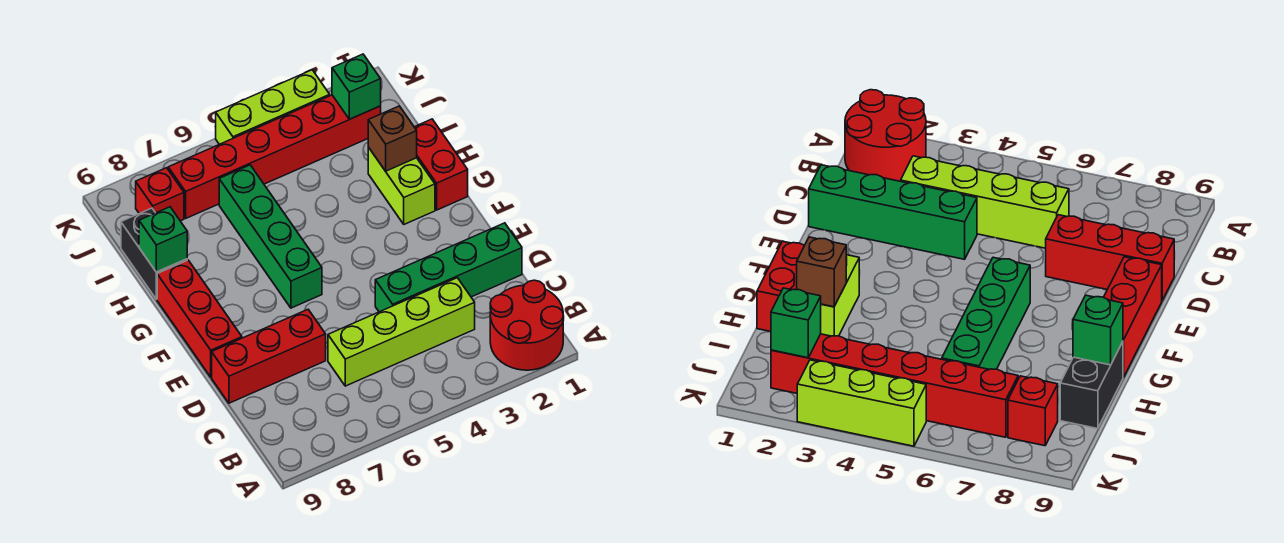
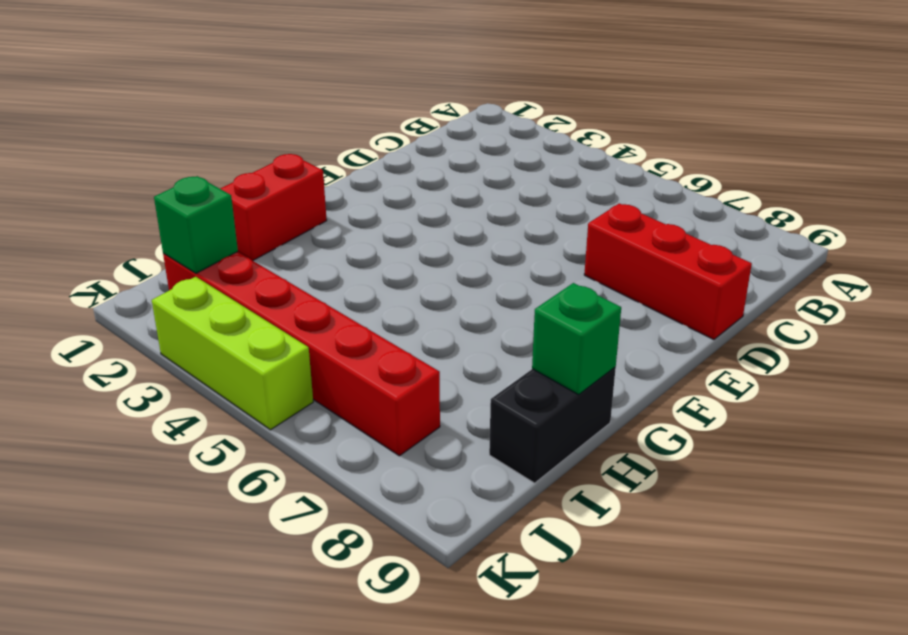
none -> red 2x2 round brick [490,280,564,370]
none -> lime 1x4 brick [328,278,475,386]
none -> green 1x4 brick [375,223,522,312]

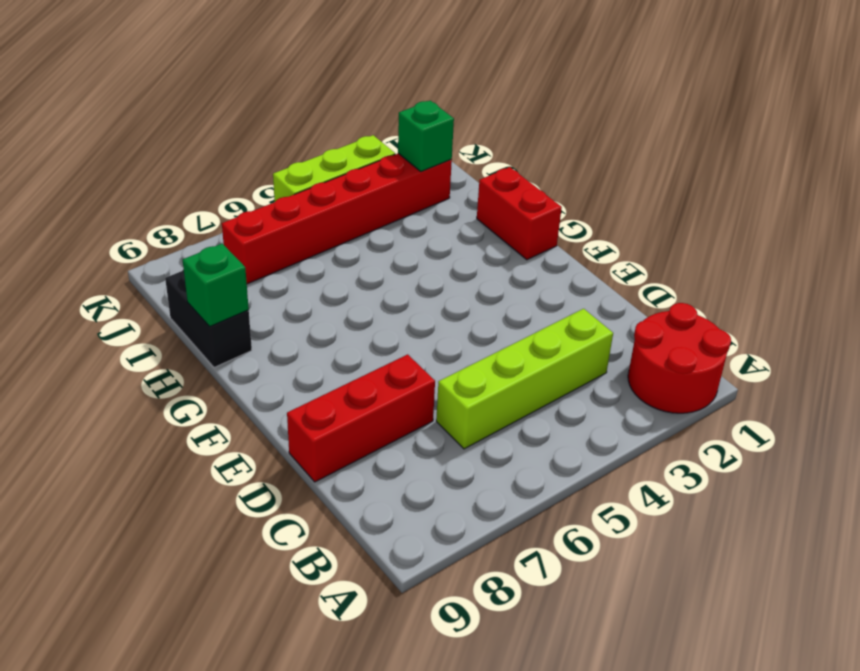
none -> green 1x4 brick [375,223,522,312]
none -> red 1x3 brick [157,260,242,377]
none -> green 1x4 brick [219,165,322,308]

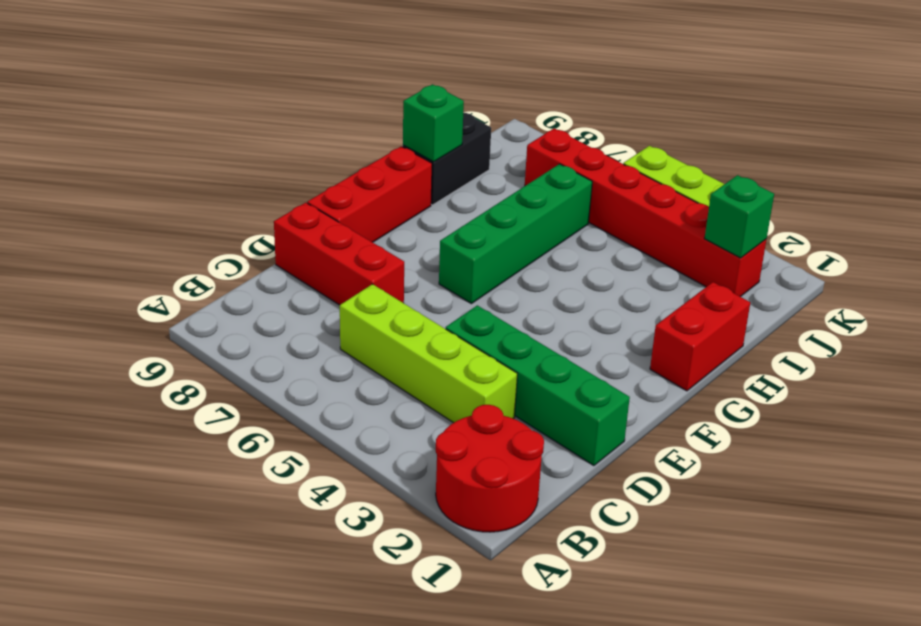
none -> lime 1x2 brick [368,147,435,224]
none -> red 1x1 brick [136,168,184,221]
none -> brown 1x1 brick [368,106,417,171]

